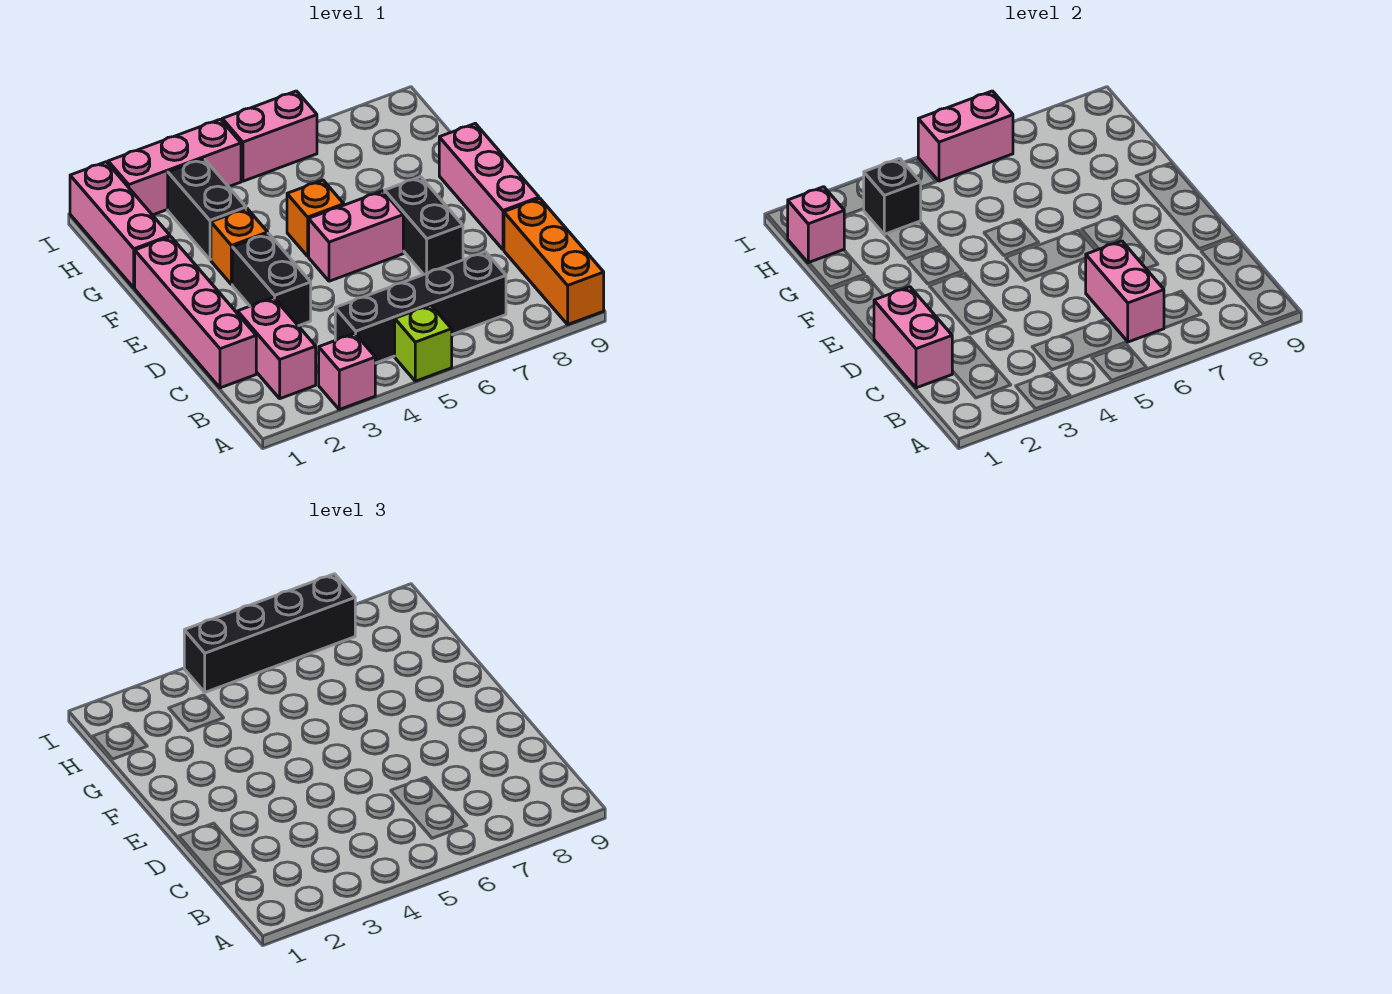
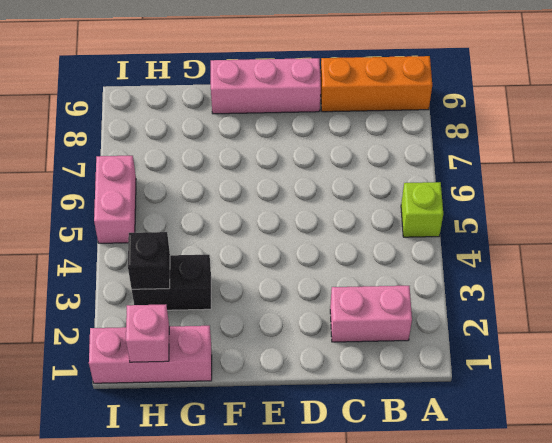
none -> pink 1x1 brick [319,333,375,409]
none -> black 1x4 brick [335,252,506,363]
none -> pink 1x4 brick [135,237,256,388]

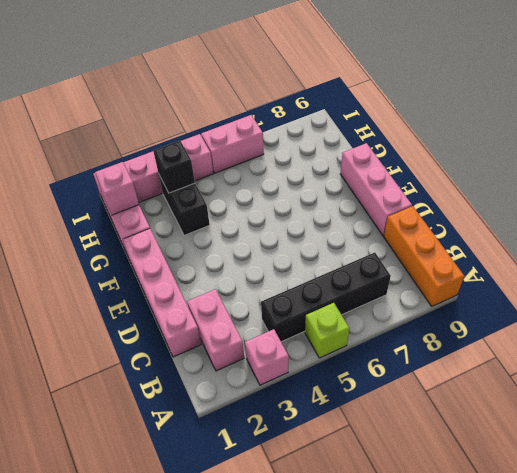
none -> black 1x2 brick [232,233,311,326]
none -> black 1x2 brick [385,177,463,274]
none -> pink 1x2 brick [309,191,403,281]

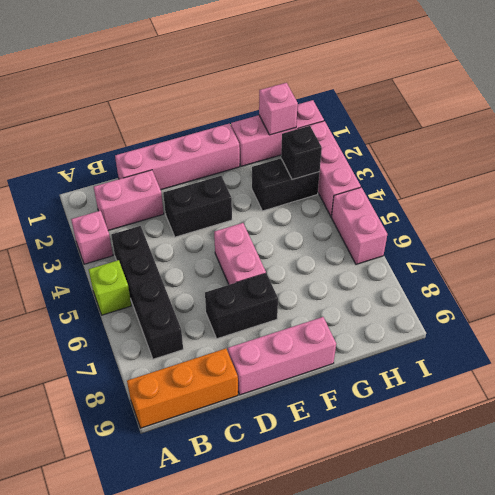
none -> orange 1x1 brick [211,209,268,285]
none -> orange 1x1 brick [287,180,344,256]
none -> pink 1x2 brick [1086,241,1164,342]

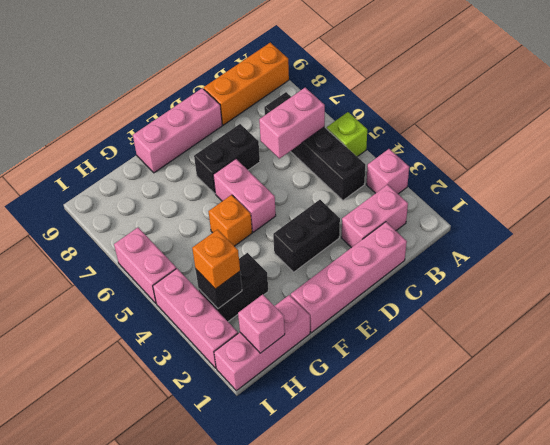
orange 1x1 brick [192,230,240,289] -> orange 1x1 brick moved to [211,209,268,285]
none -> pink 1x2 brick [874,287,952,388]
none -> pink 1x2 brick [918,91,1013,181]
none -> black 1x4 brick [184,574,355,692]

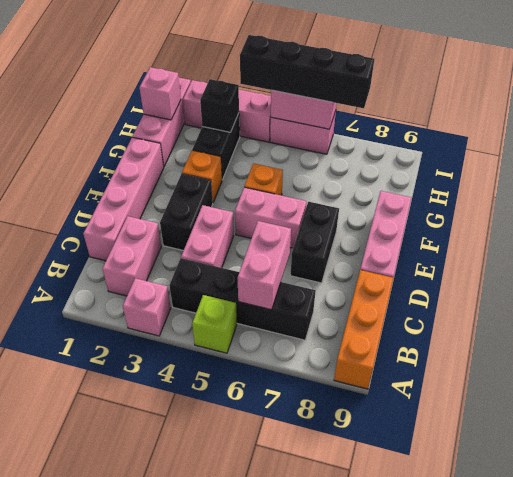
pink 1x2 brick [181,205,234,268] -> pink 1x2 brick moved to [874,287,952,388]

